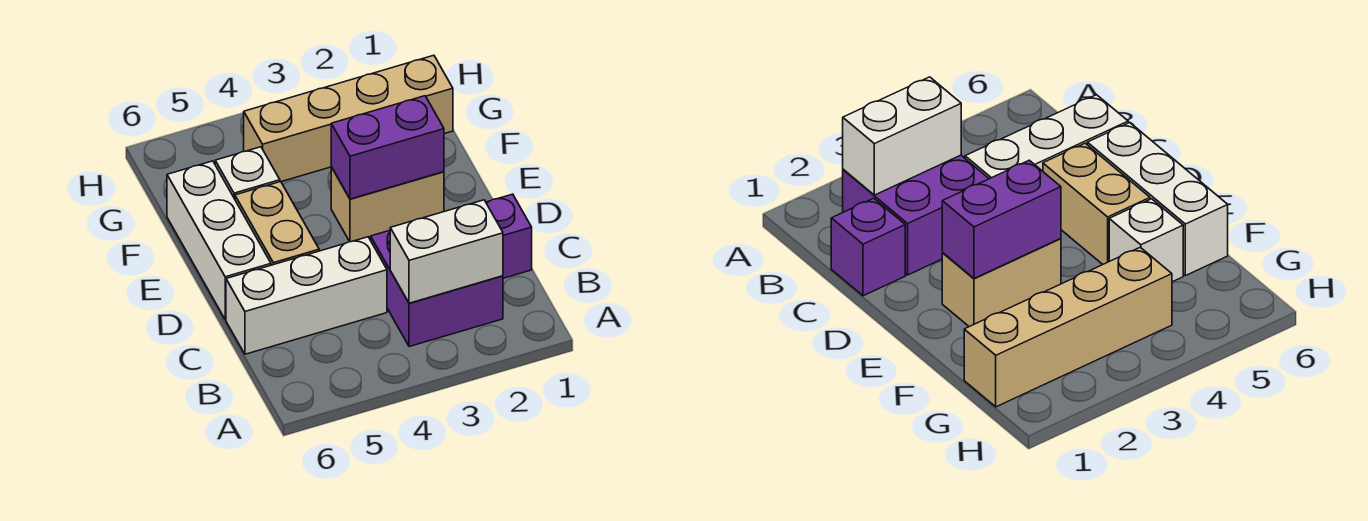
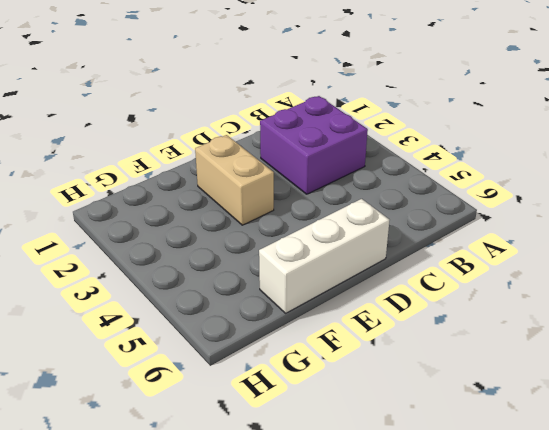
none -> purple 1x1 brick [486,194,532,278]
none -> white 1x3 brick [226,237,387,354]

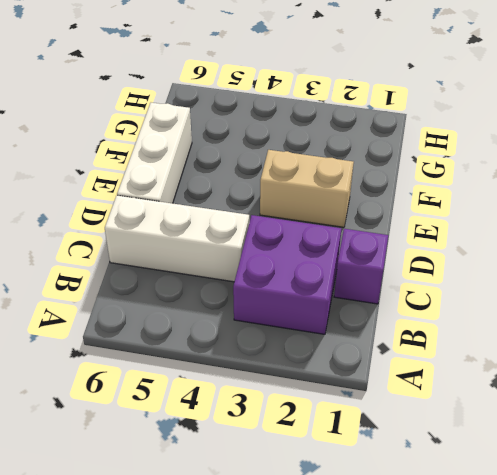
none -> tan 1x2 brick [235,182,319,265]
none -> white 1x1 brick [215,147,280,199]

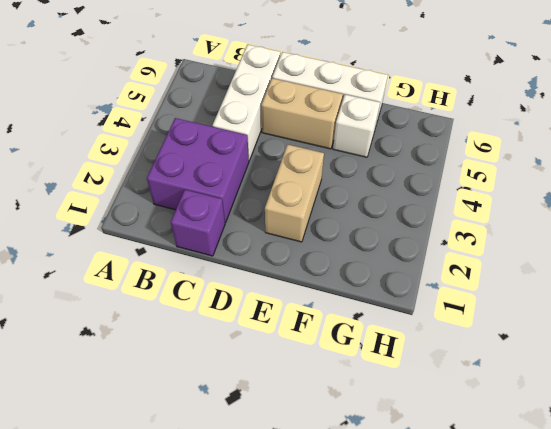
none -> tan 1x4 brick [244,55,453,182]
none -> white 1x2 brick [390,200,503,303]

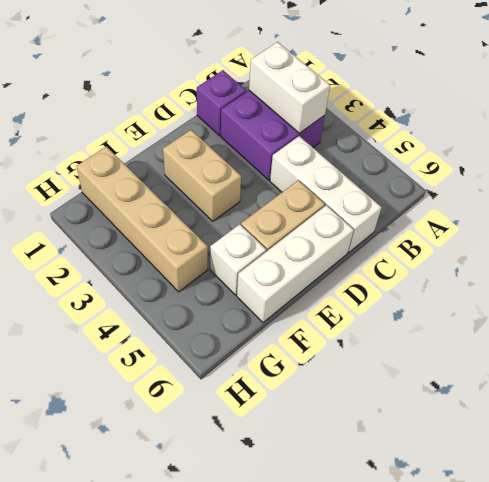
none -> purple 1x2 brick [331,96,444,199]

